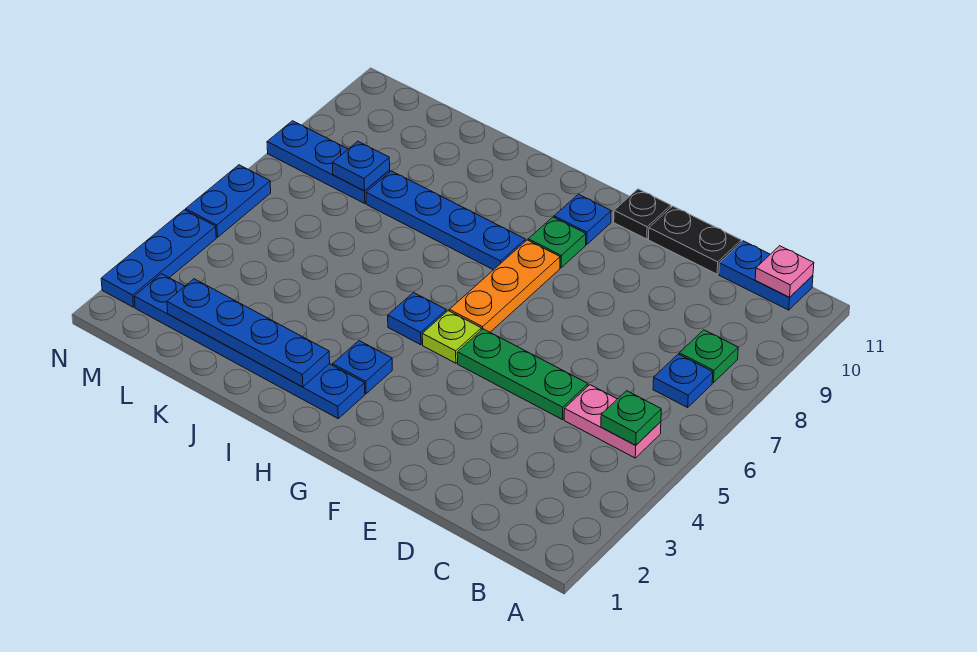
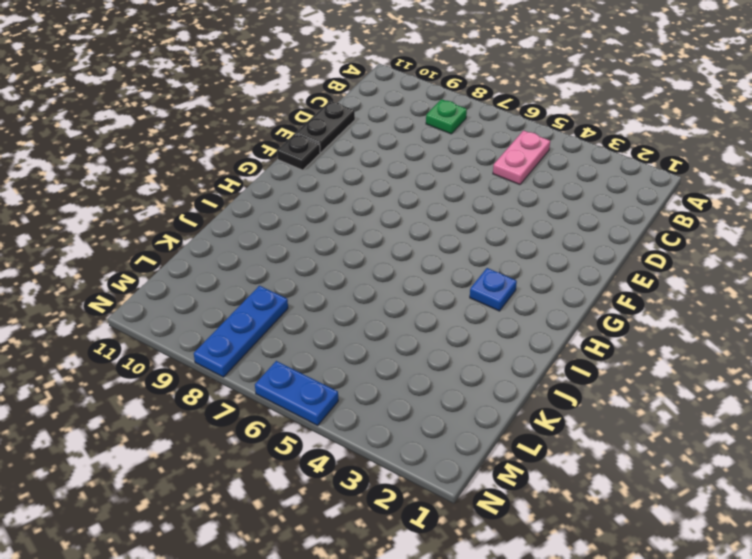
none -> blue 1x1 plate [653,354,713,407]
none -> blue 1x2 plate [719,241,813,310]
none -> green 1x3 plate [457,329,588,420]

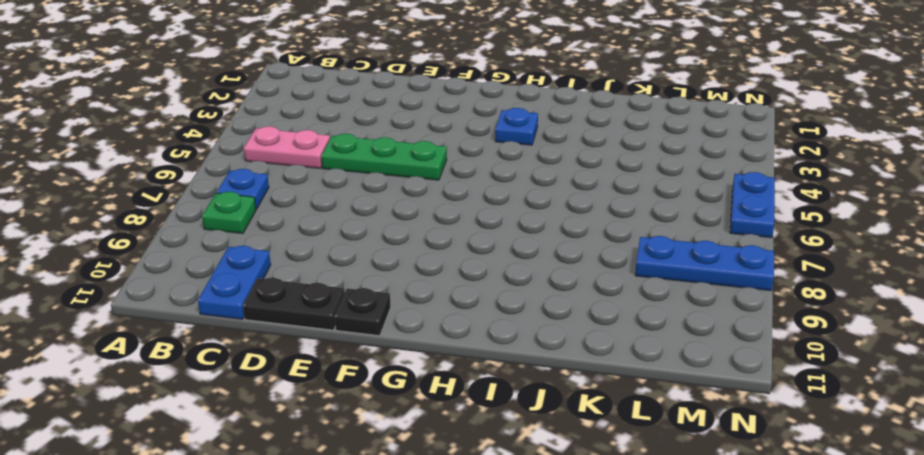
blue 1x2 plate [198,246,271,319] -> blue 1x2 plate turned to [719,241,813,310]
none -> lime 1x1 plate [422,311,481,363]
none -> orange 1x3 plate [449,240,560,332]
none -> green 1x1 plate [528,217,586,268]

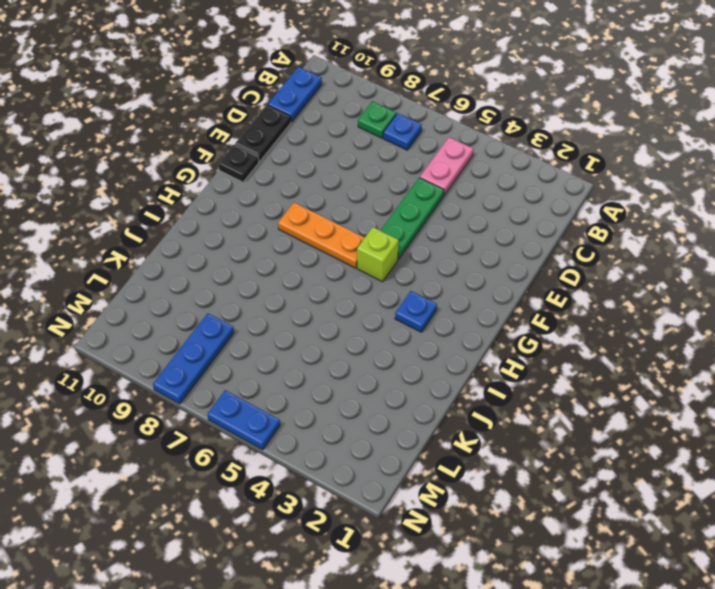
lime 1x1 brick [357,227,399,282] -> lime 1x1 plate [422,311,481,363]
none -> green 1x1 plate [528,217,586,268]
none -> blue 1x1 plate [554,194,611,244]
none -> blue 1x6 plate [134,274,365,418]

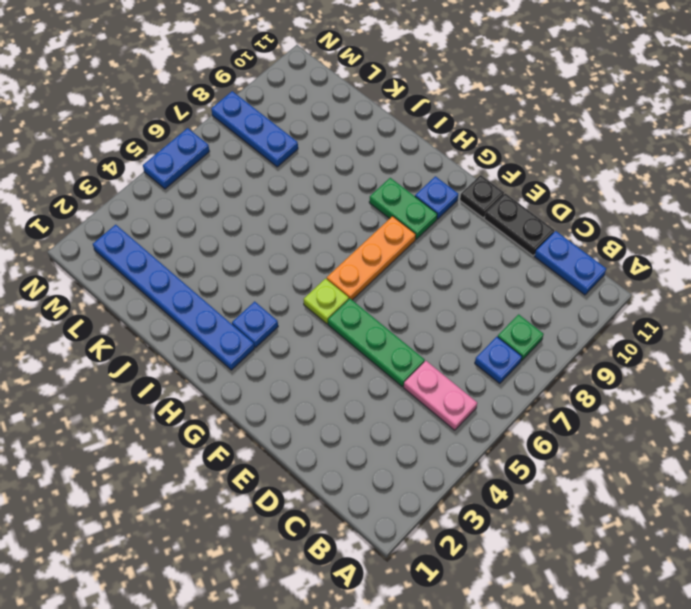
green 1x2 plate [369,178,437,239] -> green 1x1 plate [528,217,586,268]
none -> blue 1x1 plate [388,293,446,345]
none -> blue 1x4 plate [366,171,525,270]
none -> blue 1x3 plate [101,210,216,307]

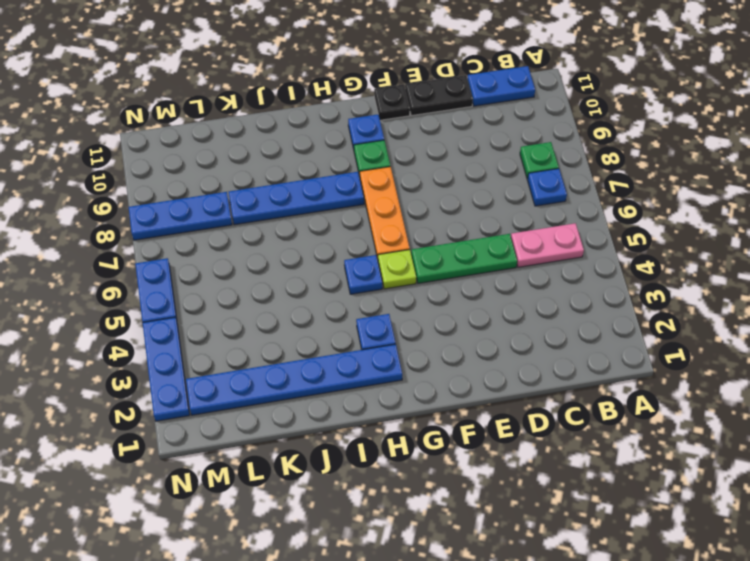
none -> green 1x1 plate [601,391,661,445]
none -> pink 1x1 plate [755,246,814,297]
none -> blue 1x4 plate [167,279,330,387]

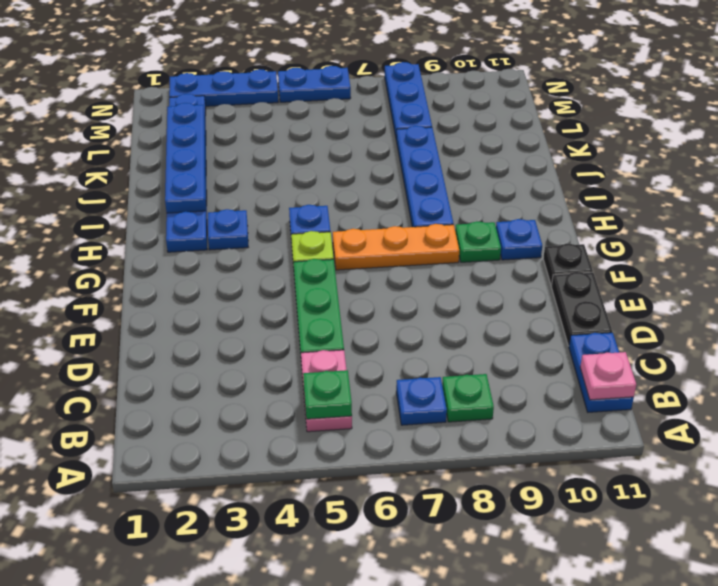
none -> blue 1x1 plate [332,141,390,191]

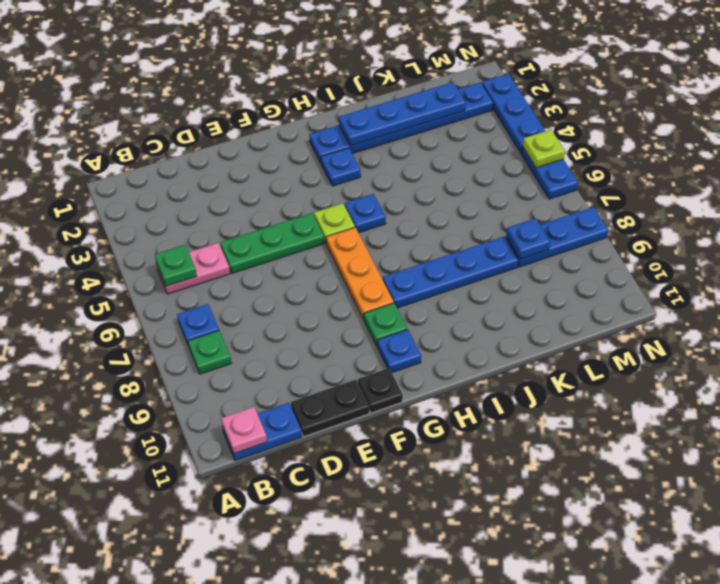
lime 1x1 plate [523,130,565,168] -> none

